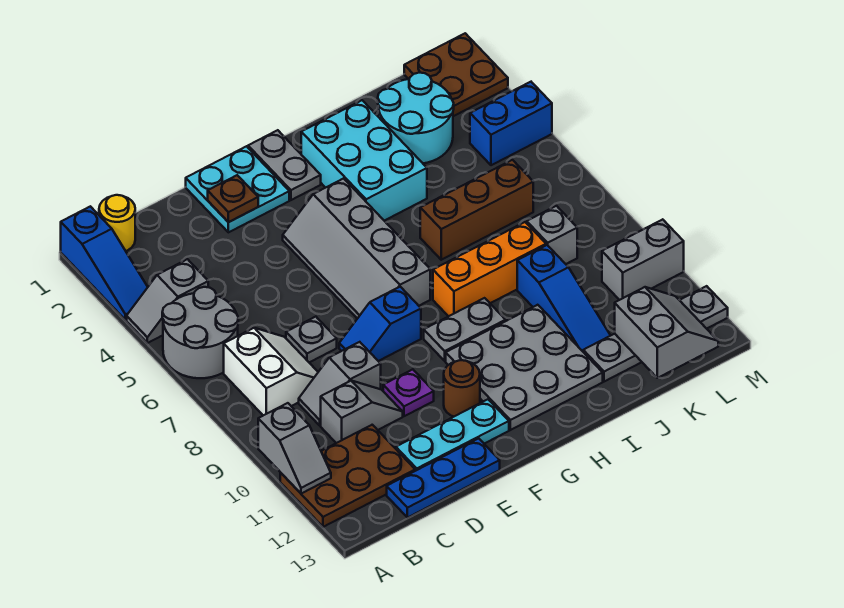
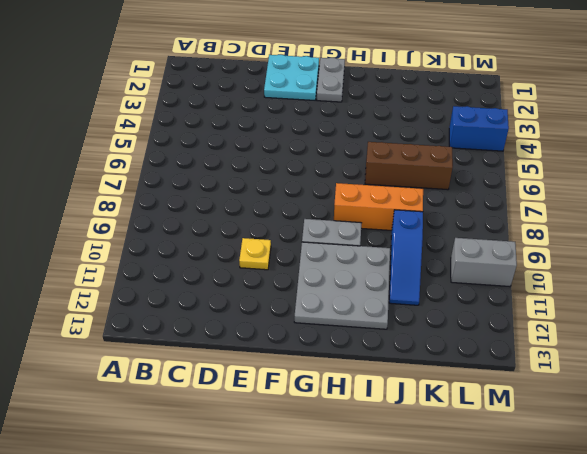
yellow 1x1 plate [239,238,271,270] -> purple 1x1 plate [383,369,434,416]
none -> blue 1x3 slope [61,206,148,320]
none -> grey 1x2 slope [127,259,208,343]
none -> grey 2x2 round brick [162,287,238,378]
none -> brown 2x3 plate [280,425,415,527]

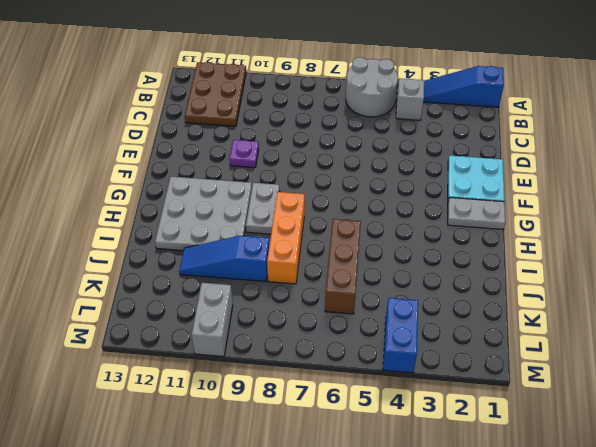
none -> yellow 1x1 round brick [99,195,135,251]
none -> white 2x2 slope [224,328,318,415]
none -> grey 1x2 slope [299,342,381,425]
none -> grey 1x2 slope [321,381,403,443]

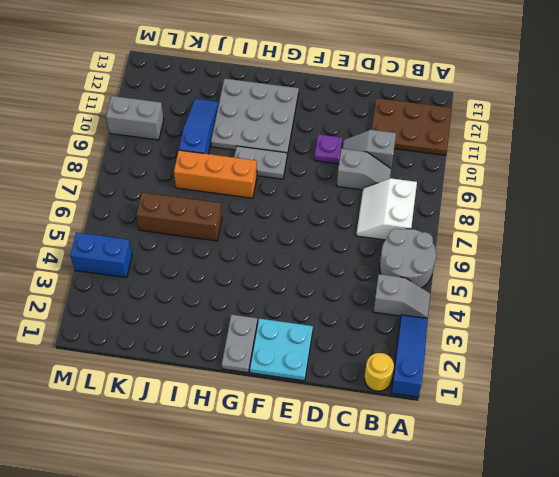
none -> blue 1x3 plate [387,438,500,518]
none -> grey 1x1 plate [286,317,337,362]
none -> cyan 1x3 plate [396,399,509,471]
none -> blue 1x2 slope [339,287,421,361]

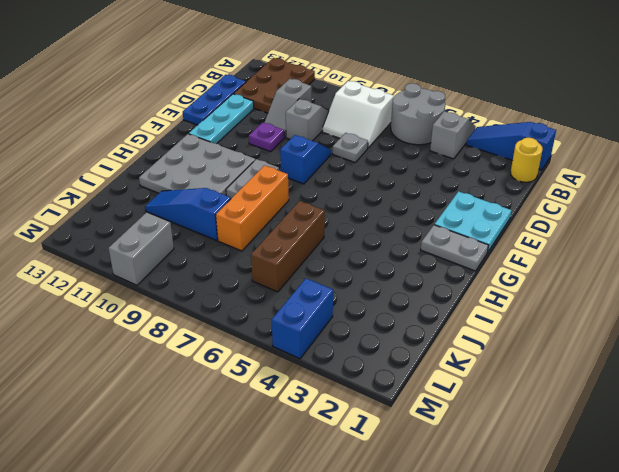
none -> grey 2x4 slope [283,178,430,319]
none -> brown 1x1 round brick [444,360,480,416]
none -> cyan 2x3 brick [301,100,427,221]
none -> cyan 2x2 round brick [378,73,454,163]

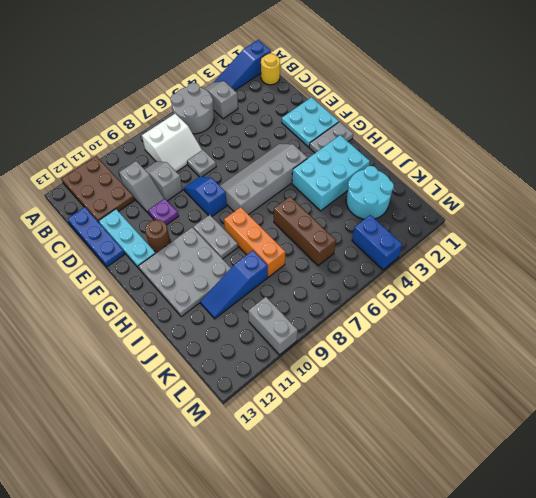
none -> grey 1x4 plate [583,286,728,382]
none -> grey 1x1 brick [527,206,577,264]
none -> brown 2x2 plate [404,33,508,116]
none -> grey 1x2 slope [258,403,331,494]

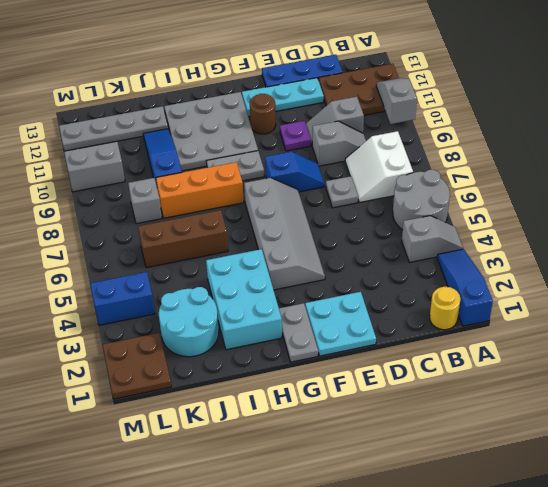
none -> brown 1x1 plate [208,175,258,222]
none -> grey 2x2 slope [615,287,718,378]

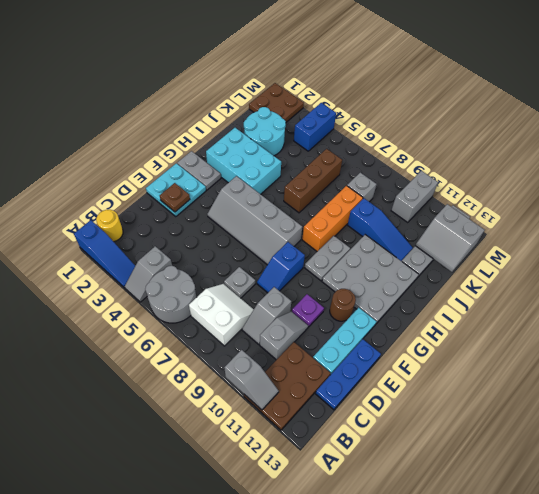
grey 2x2 slope [415,204,484,272] -> grey 2x2 slope turned to [615,287,718,378]

